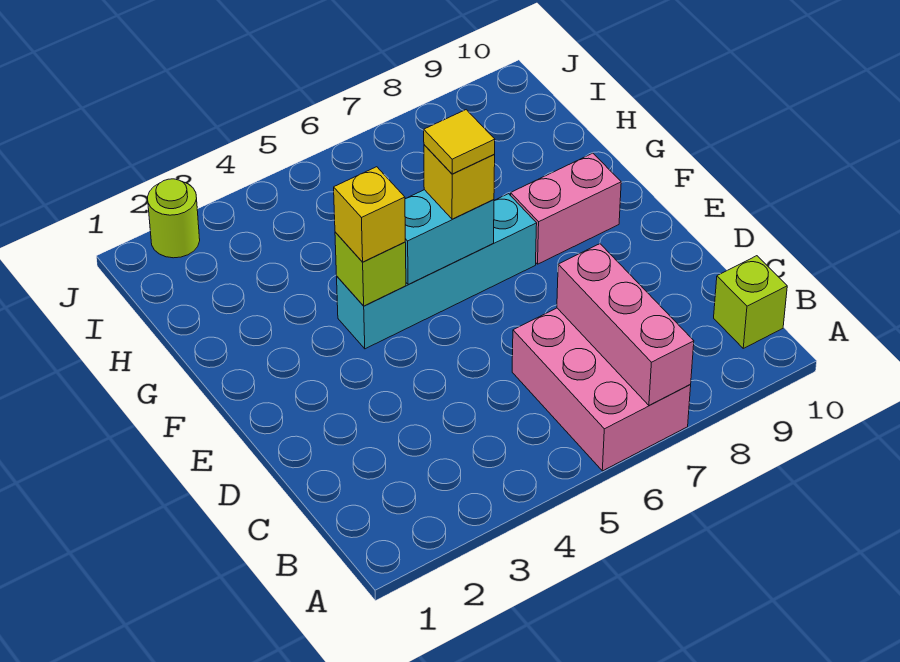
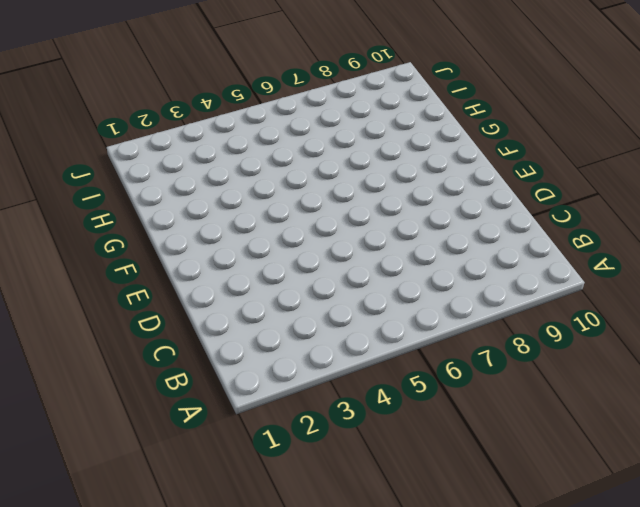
none -> pink 2x3 brick [512,308,691,471]
none -> lime 1x1 brick [714,256,787,348]

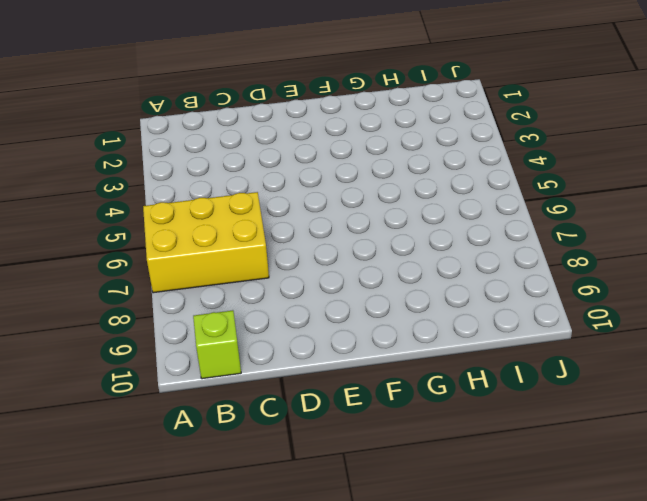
yellow 2x3 brick [143,192,269,293] -> pink 2x3 brick [512,308,691,471]
none -> cyan 1x4 brick [337,194,537,349]
none -> pink 1x2 brick [511,153,621,264]

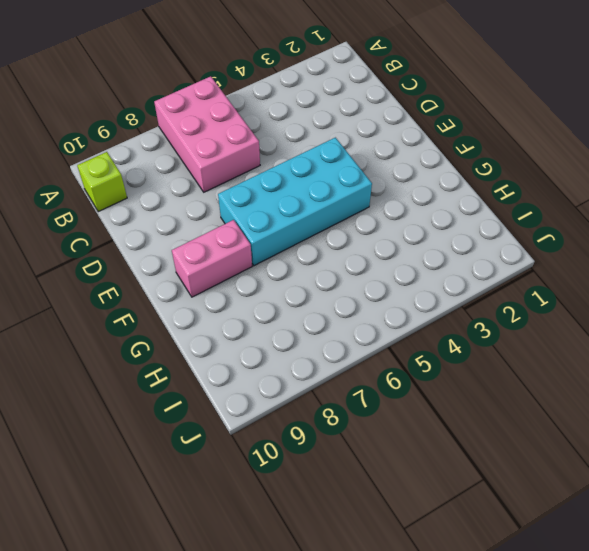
cyan 2x4 brick [218,138,372,266] -> cyan 1x4 brick [337,194,537,349]
none -> lime 1x1 round brick [148,179,200,258]
none -> pink 1x3 brick [557,244,694,406]

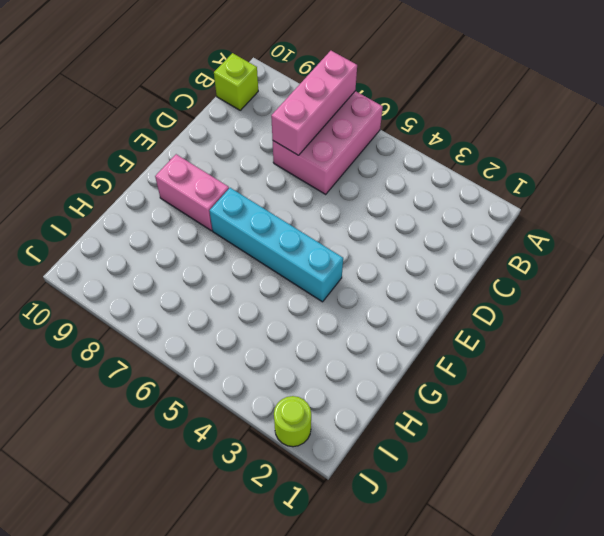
none -> lime 1x1 brick [335,232,406,306]
none -> cyan 1x2 brick [405,190,494,285]

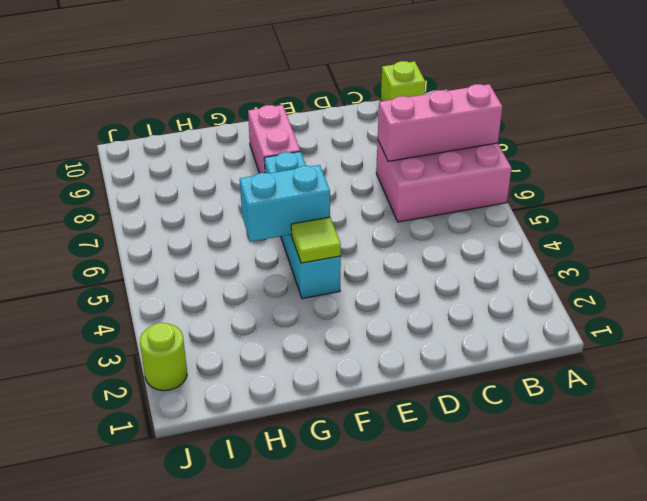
lime 1x1 tile [291,217,341,263] -> lime 1x1 brick [335,232,406,306]
cyan 1x2 brick [240,165,330,242] -> cyan 1x2 brick turned to [405,190,494,285]
none -> yellow 1x1 brick [334,167,405,262]
none -> yellow 1x1 brick [424,145,495,219]

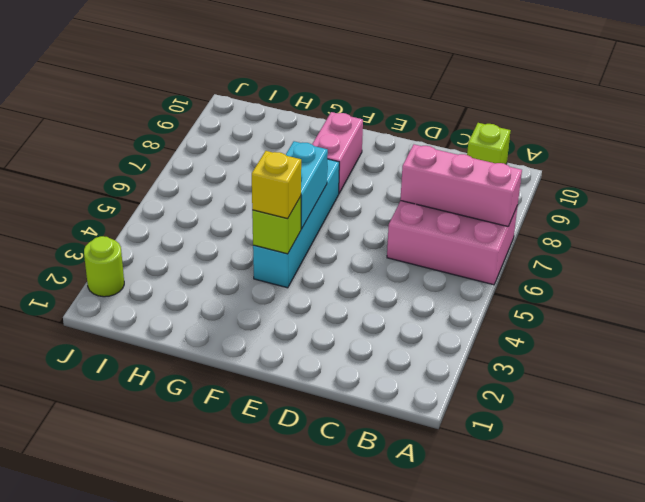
none -> yellow 1x1 brick [424,145,495,219]
none -> yellow 1x1 tile [424,110,495,174]

